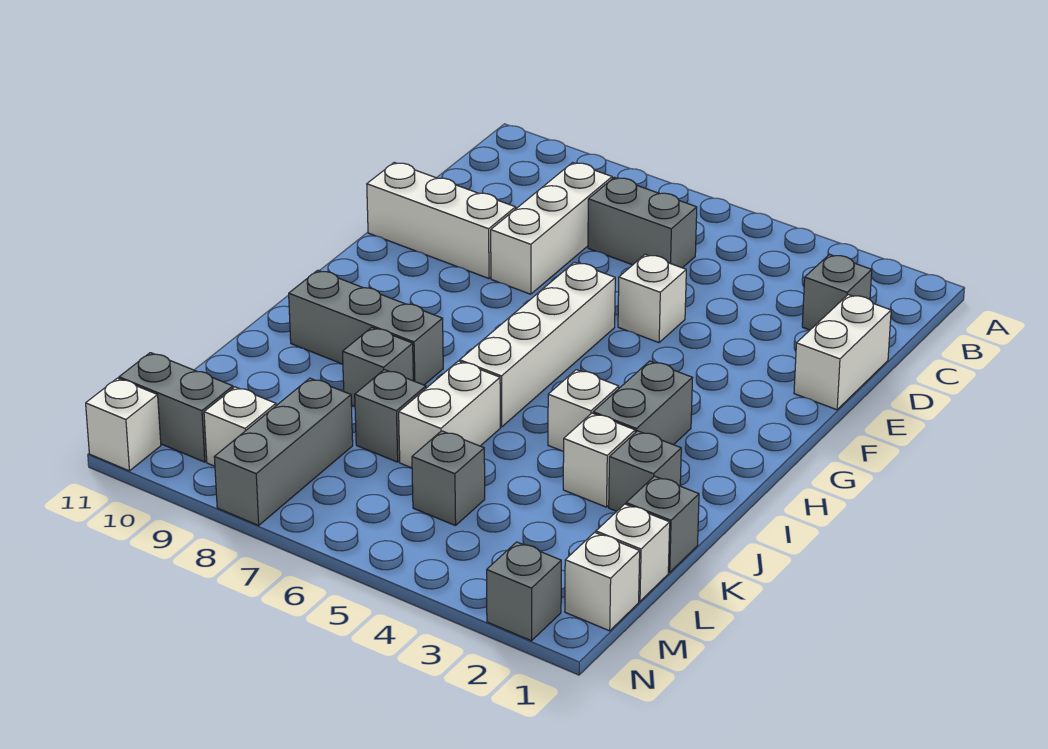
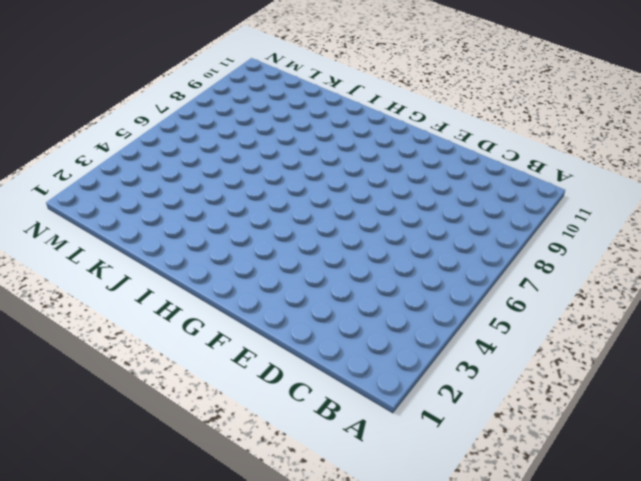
none -> grey 1x1 brick [802,254,872,330]
none -> grey 1x2 brick [588,177,697,268]
none -> white 1x3 brick [491,163,612,294]

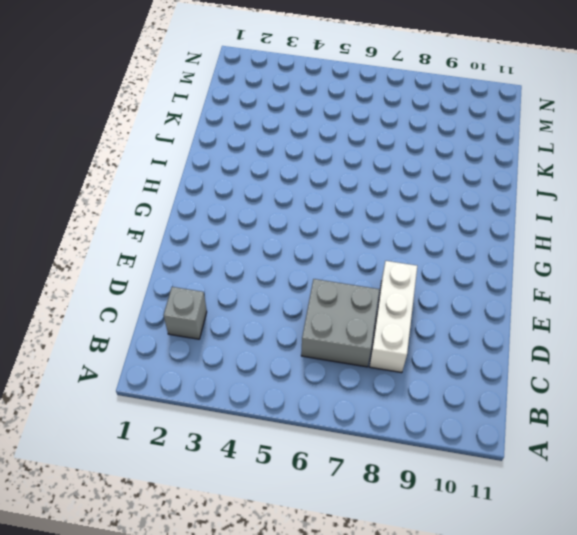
grey 2x2 brick [301,279,380,367] -> grey 1x2 brick [588,177,697,268]
none -> white 1x2 brick [794,295,891,410]
none -> white 1x1 brick [618,254,686,343]
none -> white 1x3 brick [367,163,516,278]

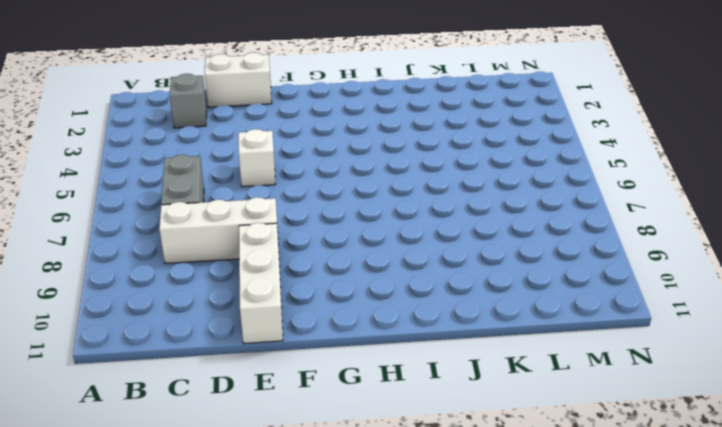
none -> white 1x4 brick [460,262,615,427]
none -> grey 1x2 brick [593,361,692,445]
none -> white 1x1 brick [548,370,619,452]

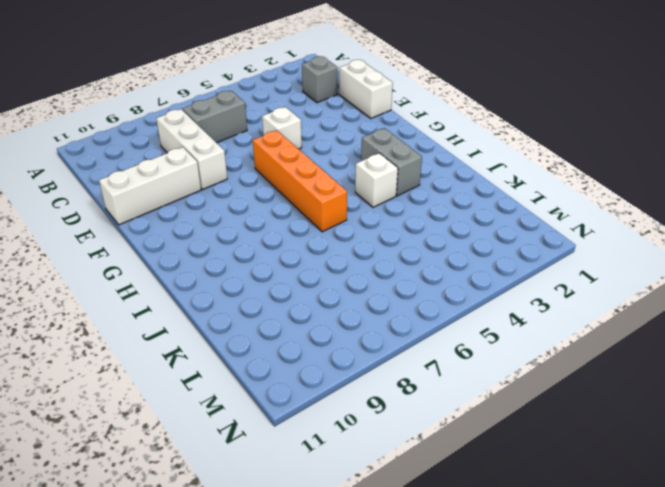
orange 1x4 brick [253,130,347,232] -> white 1x4 brick [460,262,615,427]
none -> grey 1x3 brick [289,270,443,385]
none -> grey 1x1 brick [609,431,681,511]
none -> white 1x1 brick [563,413,635,507]

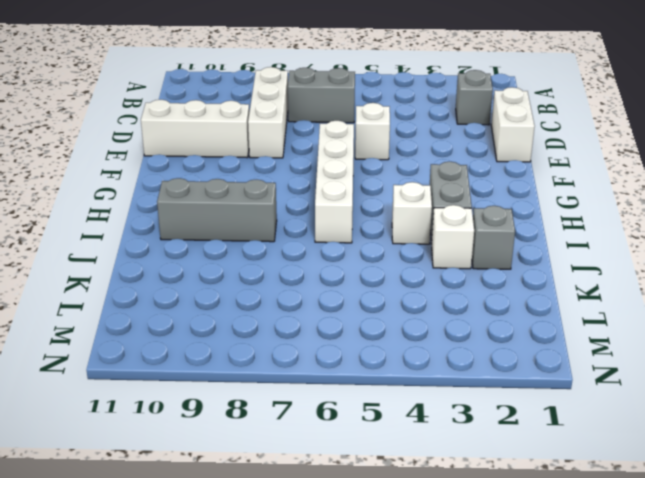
none -> white 1x2 brick [399,361,500,468]
none -> grey 1x1 brick [343,327,413,406]
none -> grey 1x1 brick [626,476,699,573]

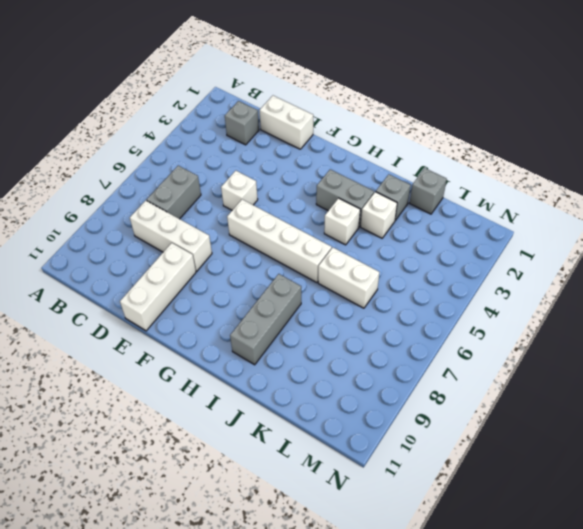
none -> grey 1x1 brick [343,327,413,406]
none -> grey 1x1 brick [355,370,426,462]
none -> white 1x1 brick [596,504,670,601]

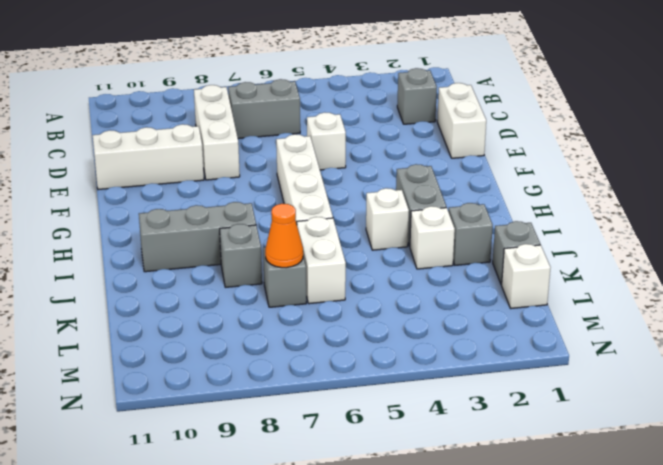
orange 1x1 cone [265,204,303,268] -> none
none -> grey 1x1 brick [412,431,485,526]
none -> grey 1x3 brick [214,378,353,525]
none -> white 1x1 brick [565,532,640,631]

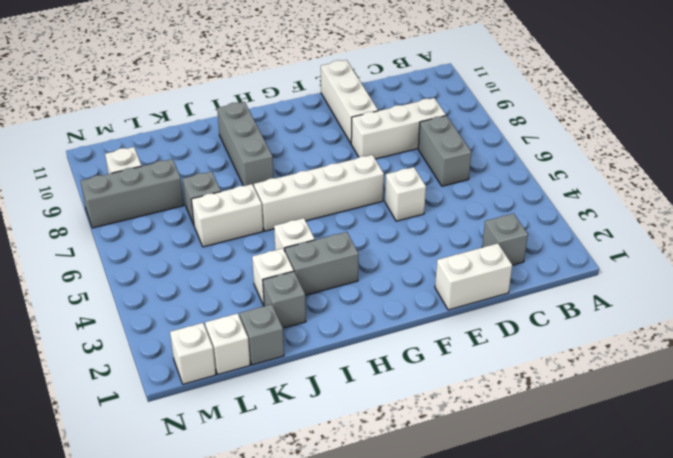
none -> grey 1x1 brick [343,327,413,406]
none -> grey 1x1 brick [412,431,485,526]
none -> grey 1x2 brick [119,353,233,462]

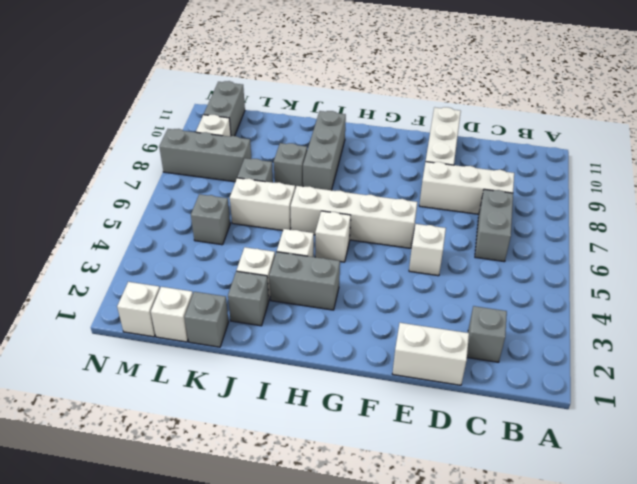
white 1x1 brick [315,211,351,262] -> white 1x1 brick moved to [86,378,161,471]
none -> grey 1x1 brick [487,542,561,641]

